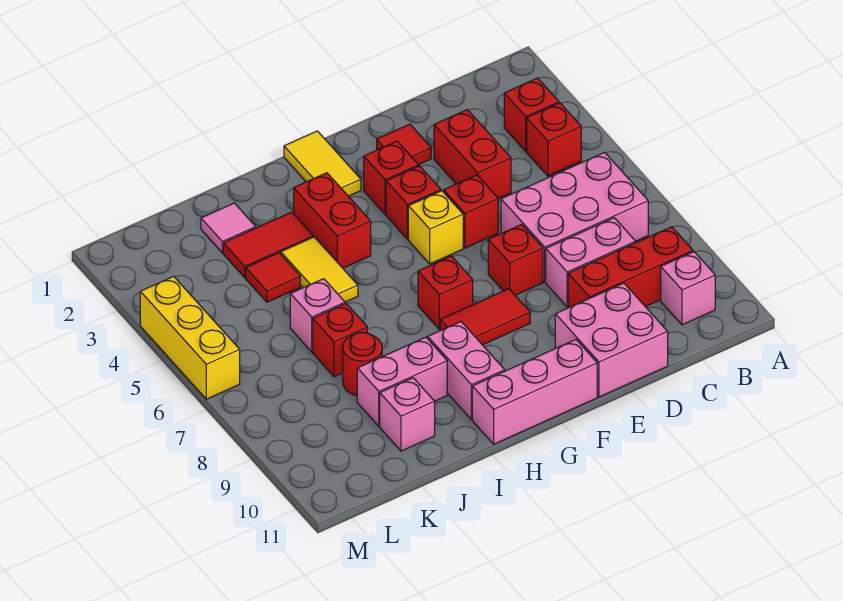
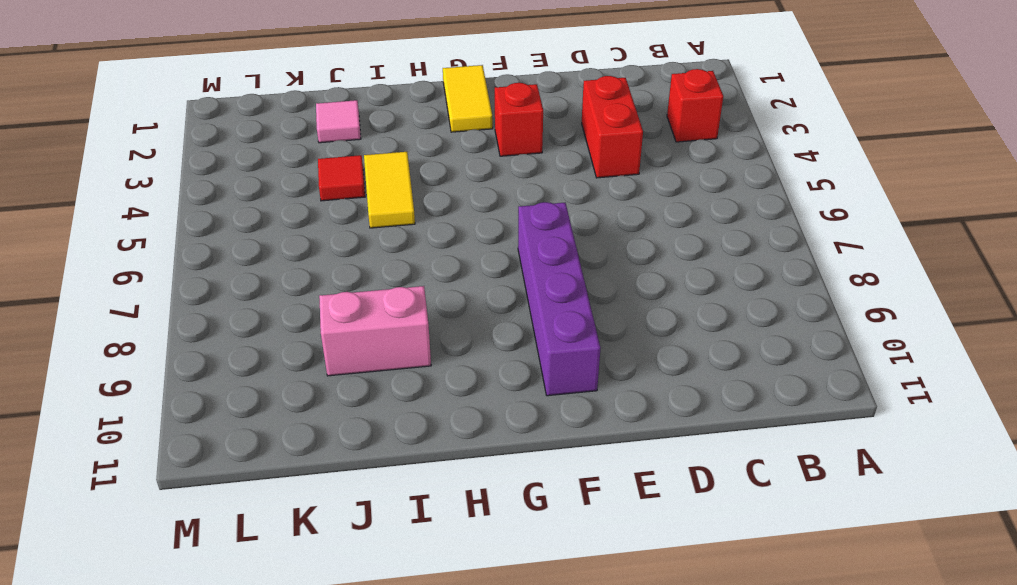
purple 1x4 brick [518,202,600,396] -> red 1x2 tile [440,289,530,345]
none -> red 1x1 brick [527,103,581,176]
none -> pink 2x3 brick [501,152,648,282]
none -> red 1x3 brick [568,227,693,308]
none -> pink 1x1 brick [661,252,715,325]

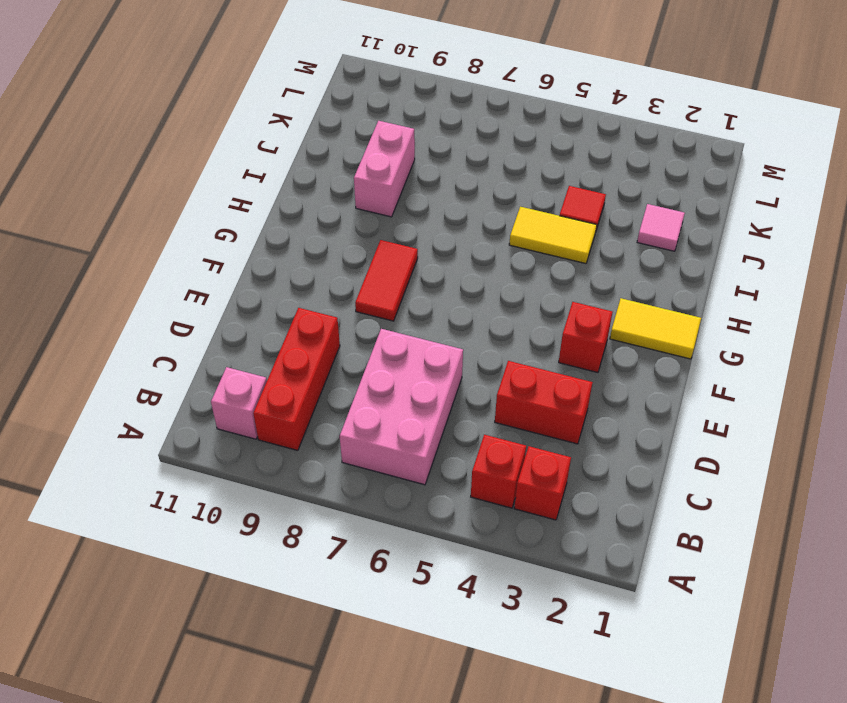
none -> pink 1x2 brick [546,218,636,307]
none -> pink 2x2 brick [555,283,668,397]
none -> red 1x1 tile [377,124,431,165]
none -> red 1x1 brick [444,175,498,248]

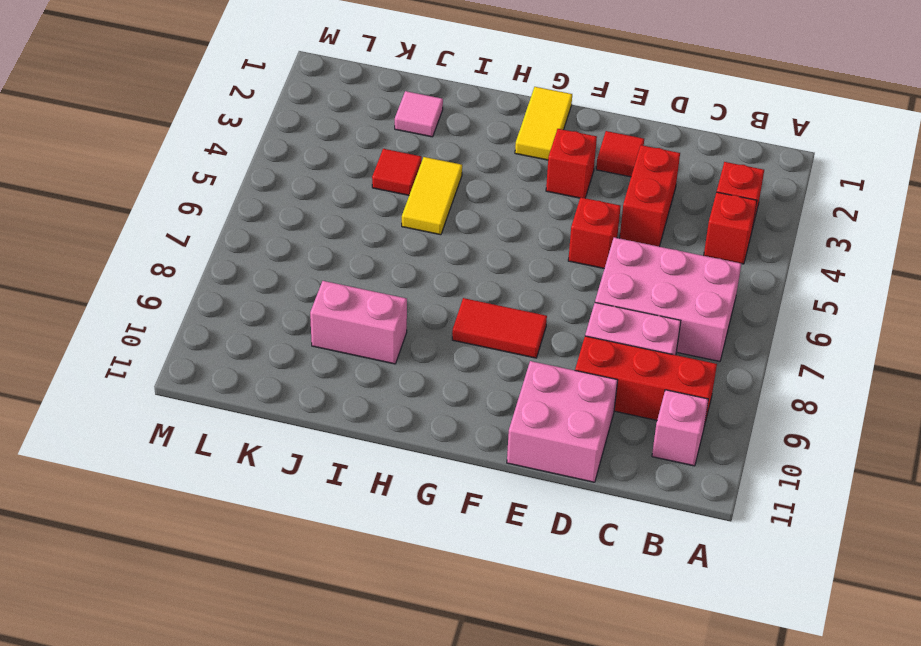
none -> red 1x1 brick [488,224,543,295]
none -> red 1x1 brick [386,166,441,239]
none -> yellow 1x1 brick [408,191,463,264]
none -> pink 1x3 brick [472,340,597,444]

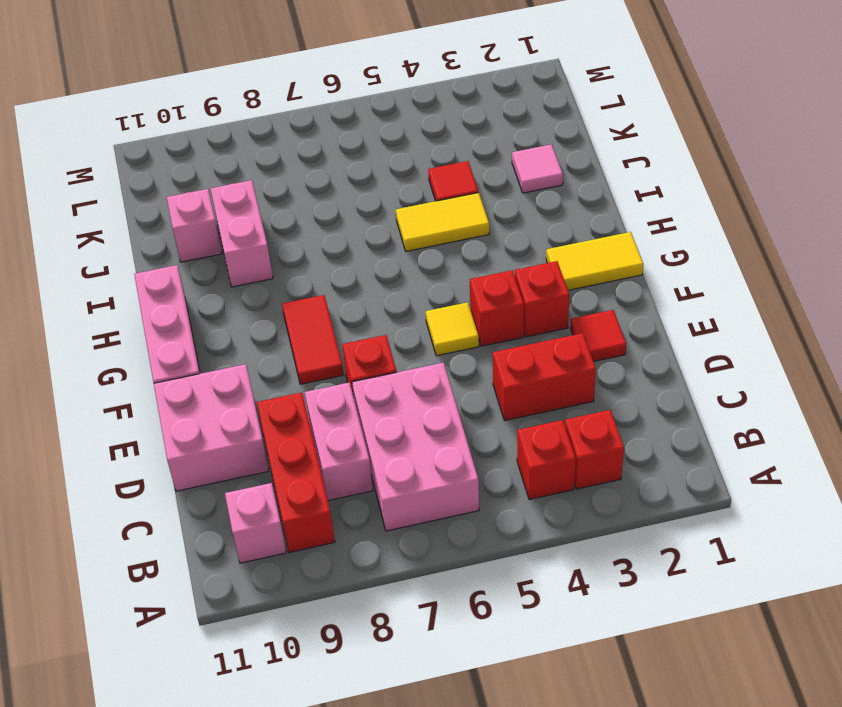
yellow 1x1 tile [426,302,479,356] -> yellow 1x1 brick [408,191,463,264]
none -> red 1x1 brick [444,175,498,248]
none -> red 1x1 brick [418,256,473,329]
none -> red 1x2 brick [294,173,371,268]
none -> pink 1x2 brick [428,322,505,419]

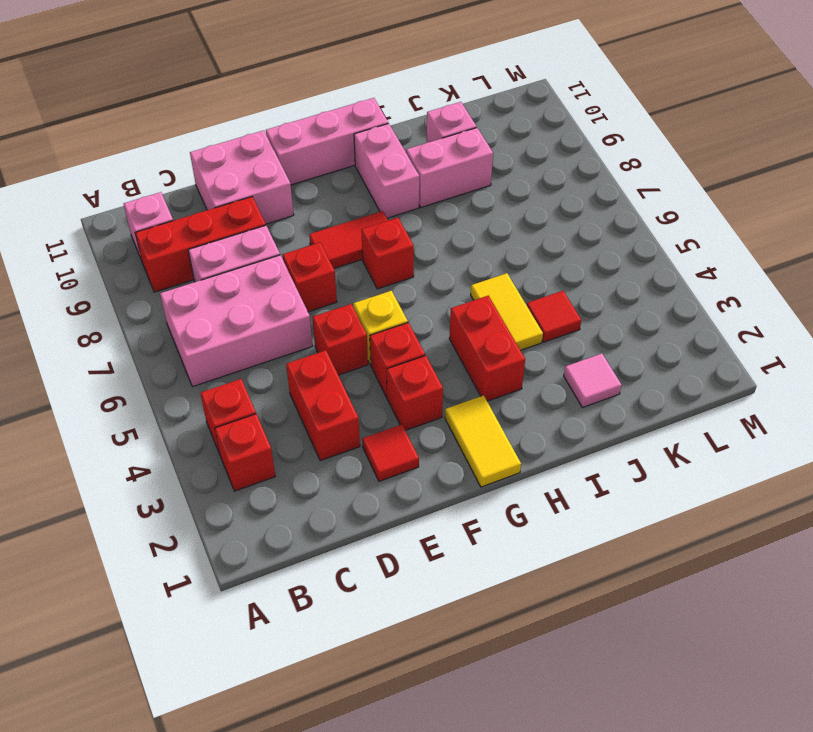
none -> red 1x2 tile [223,212,313,277]
none -> pink 1x1 brick [290,279,345,352]
none -> red 1x1 brick [313,304,367,377]
none -> red 1x1 round brick [343,332,382,396]

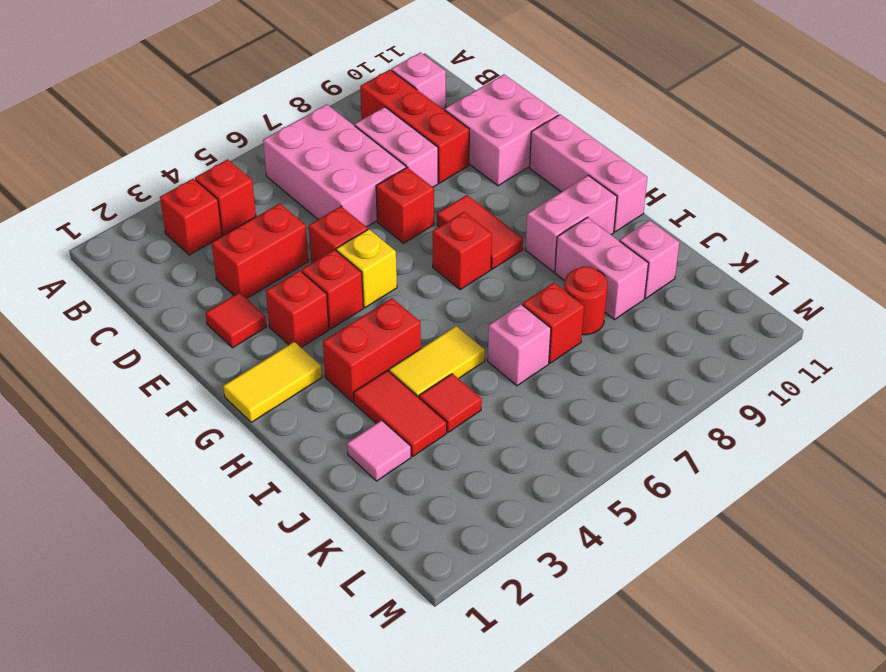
none -> yellow 1x3 brick [140,276,240,399]

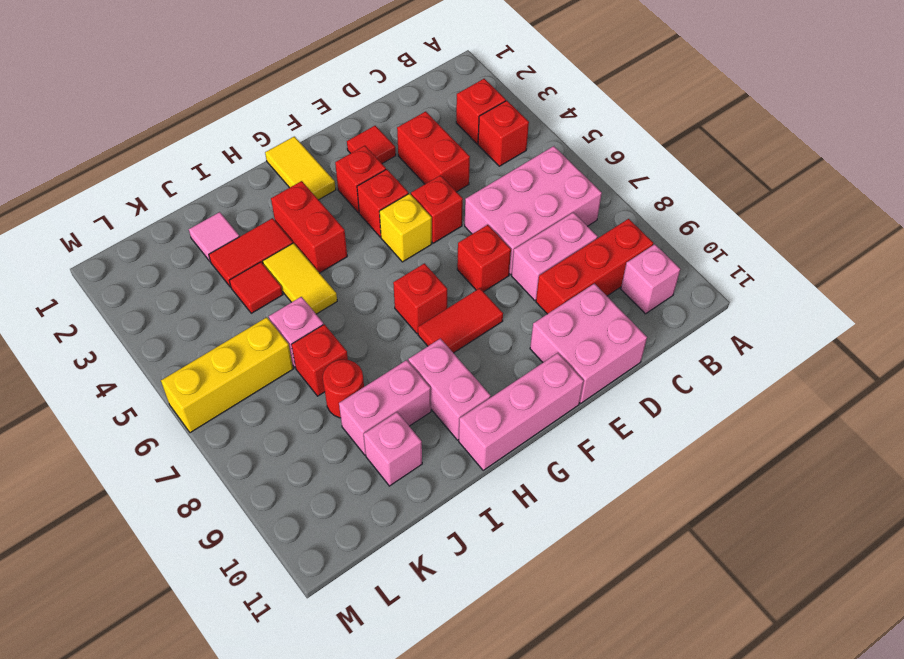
yellow 1x3 brick [161,317,293,433] -> yellow 1x3 brick turned to [140,276,240,399]

